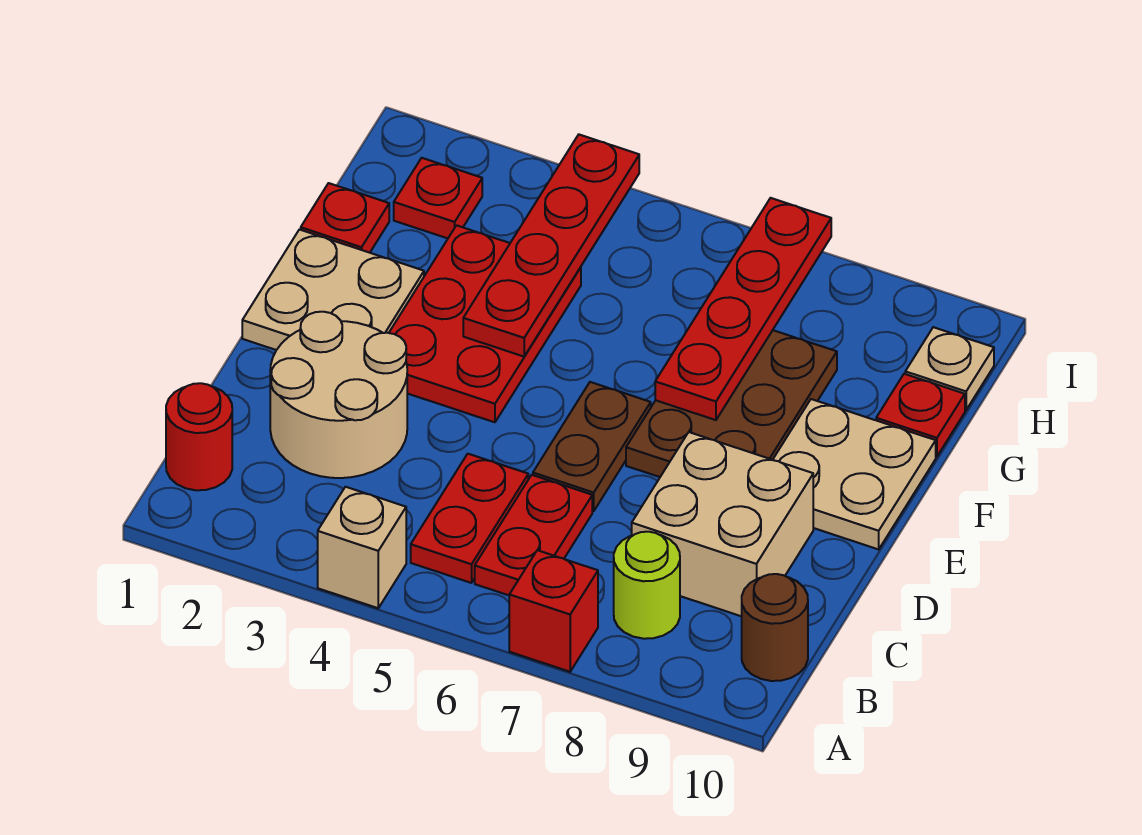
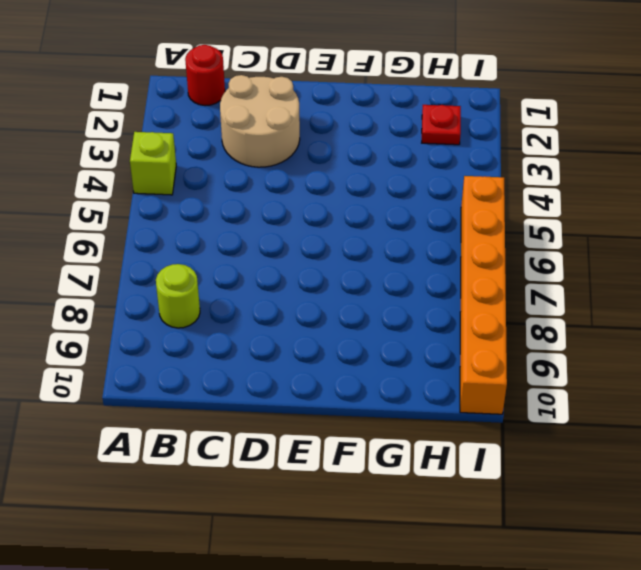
lime 1x1 brick [130,132,176,195] -> tan 1x1 brick [318,487,406,608]
orange 1x6 brick [460,176,507,414] -> none
none -> red 1x1 brick [509,550,598,672]
none -> red 1x2 plate [411,454,528,583]
none -> red 1x2 plate [475,475,592,595]

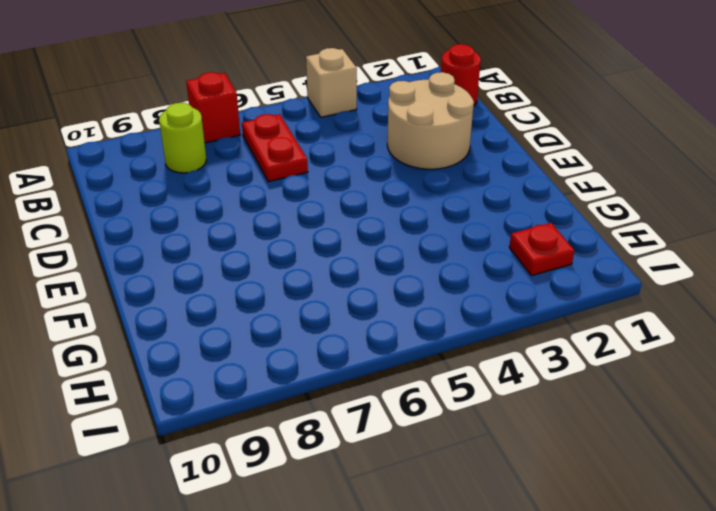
none -> red 1x2 plate [411,454,528,583]
none -> brown 1x1 round brick [742,574,808,681]
none -> tan 2x2 brick [632,432,813,616]

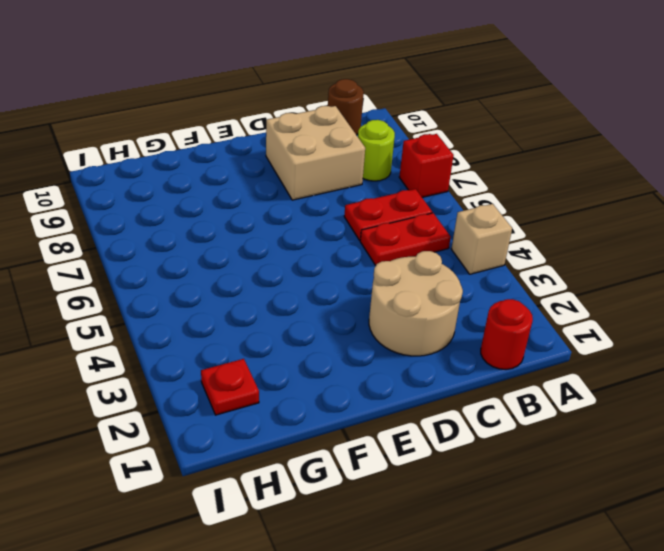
none -> brown 1x2 plate [533,382,651,511]
none -> tan 2x2 plate [242,230,424,350]
none -> red 2x3 plate [389,225,581,422]

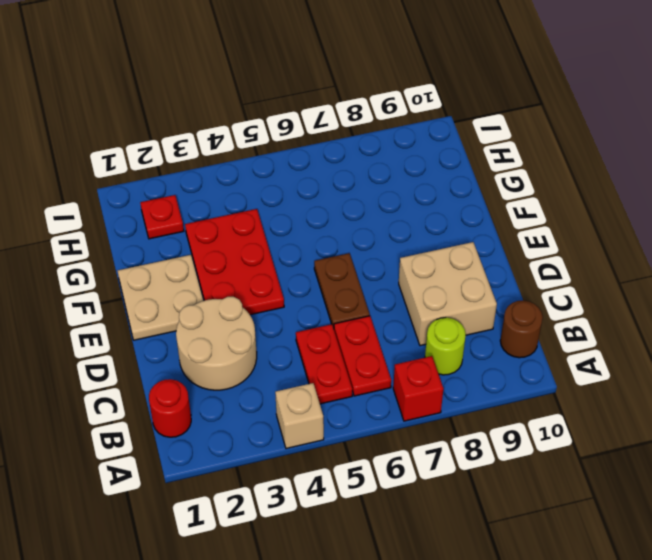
none -> brown 2x3 plate [626,330,837,477]
none -> tan 2x2 plate [773,399,936,549]
none -> red 1x1 plate [301,183,389,253]

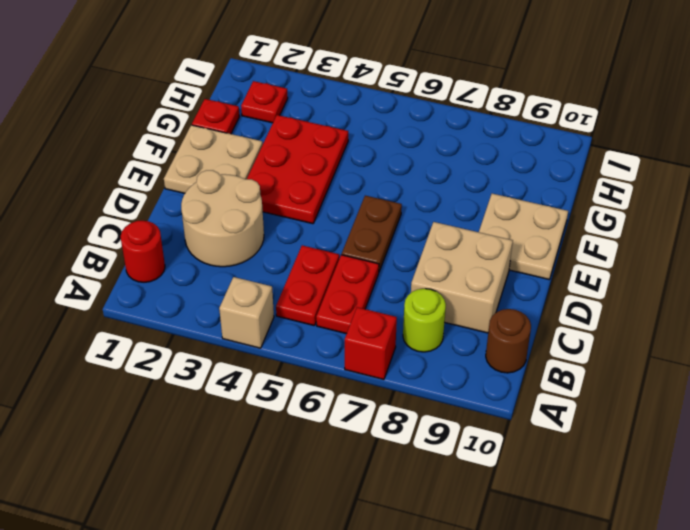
none -> brown 2x3 plate [626,330,837,477]
none -> red 1x1 plate [876,374,965,457]
none -> tan 1x1 plate [905,327,994,410]

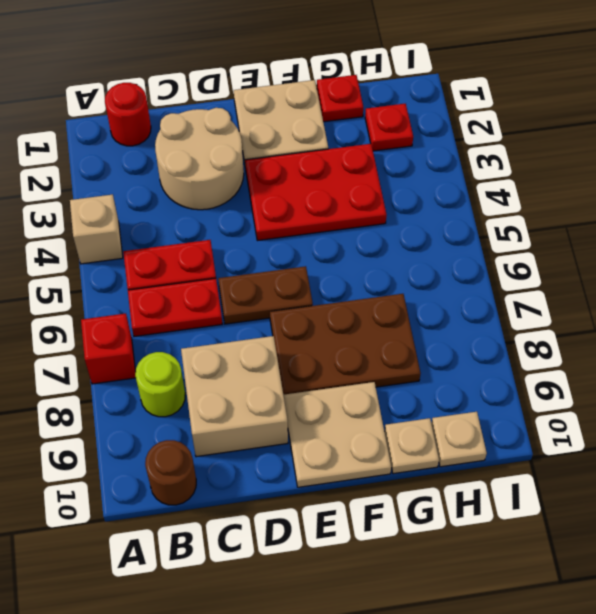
tan 1x1 plate [384,418,439,474] -> red 1x1 plate [876,374,965,457]
none -> red 1x4 plate [463,135,639,357]
none -> red 1x4 plate [655,198,831,420]

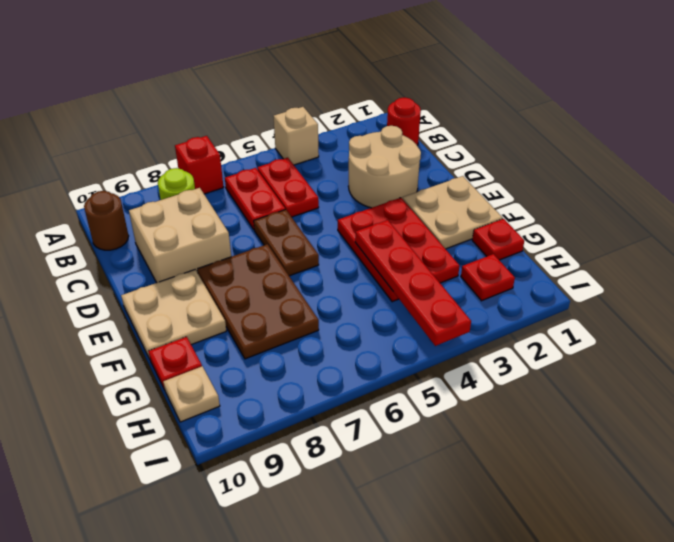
none -> red 1x4 plate [655,198,831,420]

